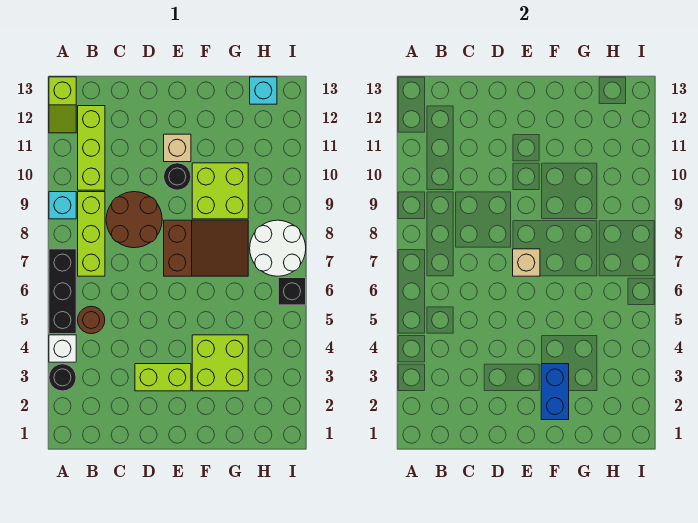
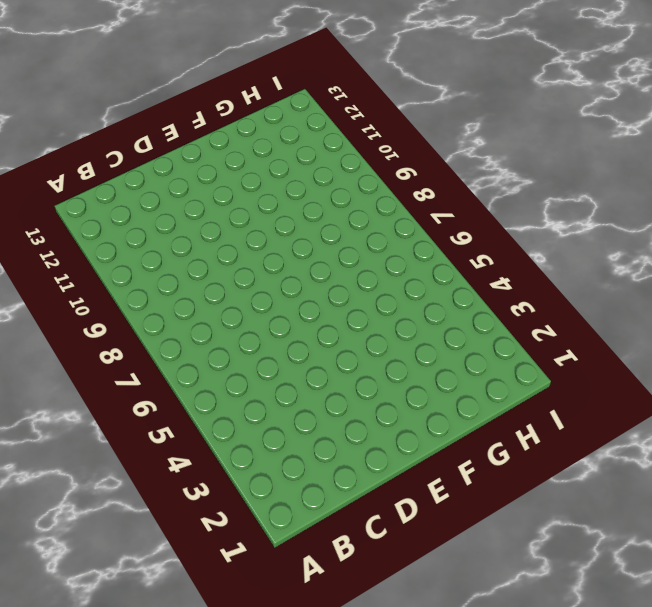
none -> black 1x1 round brick [49,364,76,391]
none -> white 1x1 brick [49,335,76,362]
none -> black 1x3 brick [49,249,76,334]

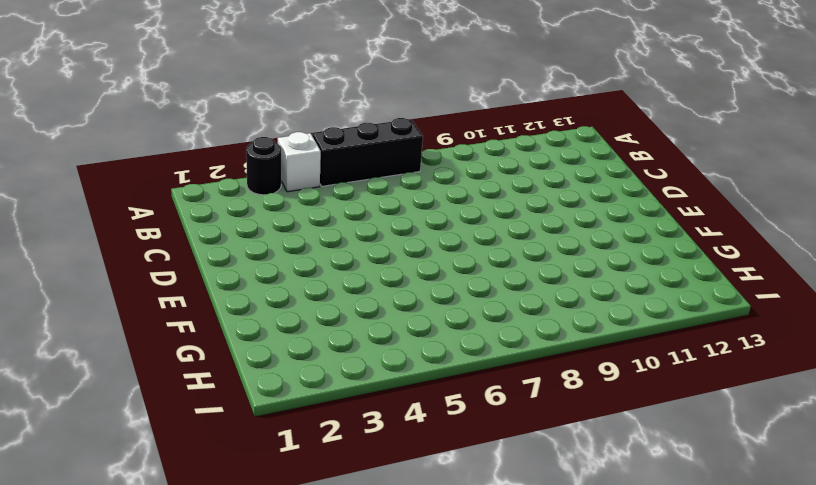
none -> cyan 1x1 brick [49,192,76,219]
none -> lime 1x2 slope [49,77,76,133]
none -> brown 1x1 round brick [78,306,105,334]

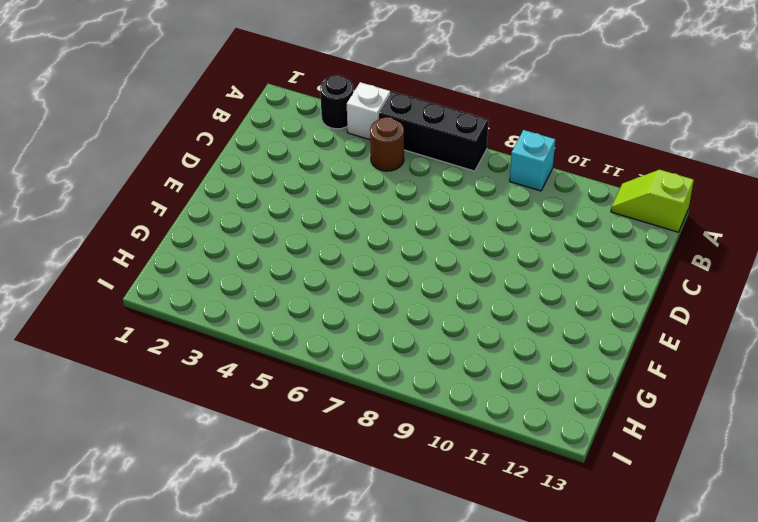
none -> lime 1x3 brick [78,192,105,276]
none -> lime 1x3 brick [78,106,105,190]
none -> brown 2x2 round brick [106,192,162,248]

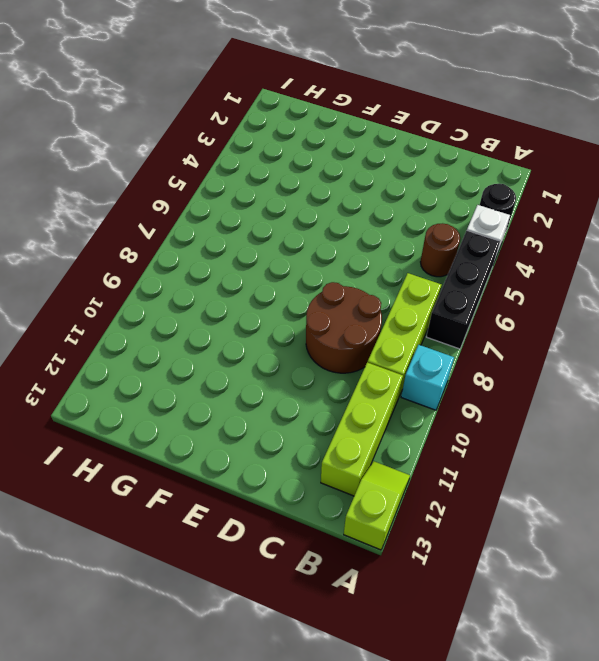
none -> lime 1x2 brick [135,364,191,391]
none -> brown 2x3 slope [164,220,248,276]
none -> black 1x1 round brick [164,163,191,190]

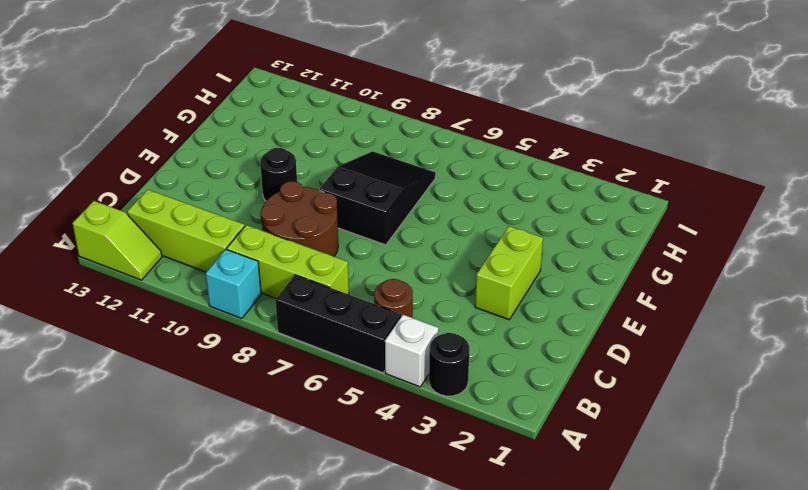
black 2x3 slope [319,151,436,245] -> brown 2x3 slope [164,220,248,276]
none -> tan 1x1 brick [164,134,191,162]
none -> lime 2x2 brick [192,335,248,391]
none -> lime 2x2 brick [192,163,248,219]

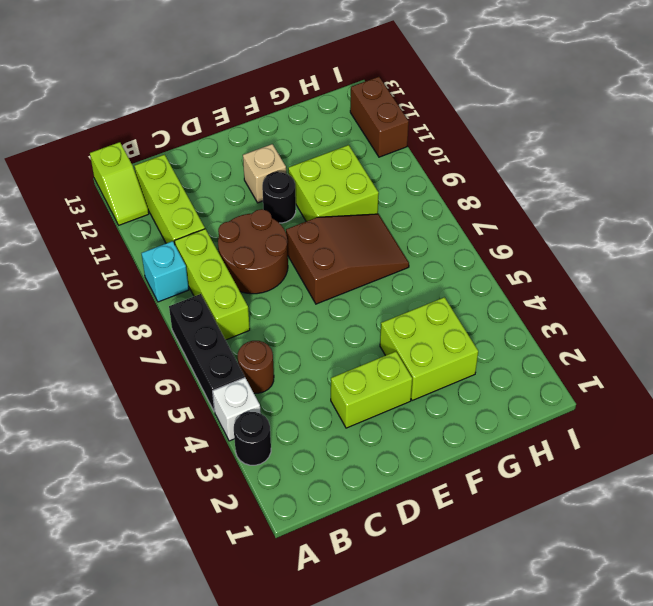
brown 1x2 brick [350,77,409,157] -> none
none -> white 2x2 round brick [250,220,306,276]
none -> cyan 1x1 brick [250,77,277,104]
none -> black 1x1 brick [278,278,306,305]

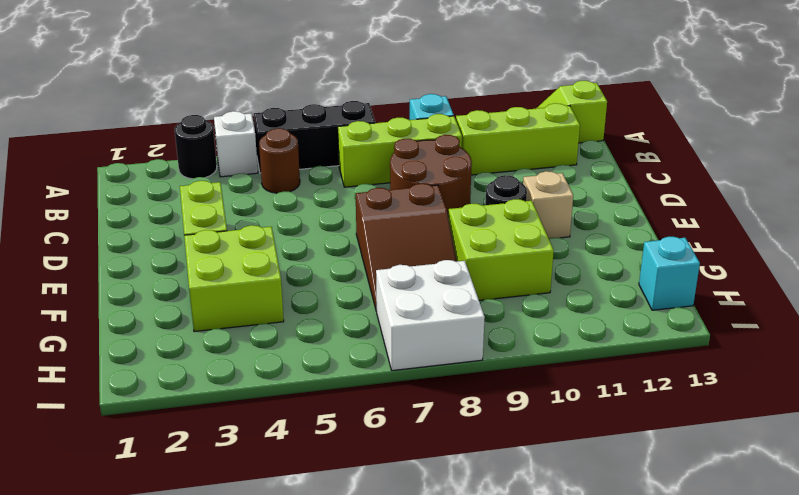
white 2x2 brick [376,260,485,371] -> white 2x2 round brick [250,220,306,276]
none -> black 1x1 brick [278,278,306,305]
none -> tan 1x1 brick [513,249,540,276]
none -> blue 1x2 brick [541,364,569,420]

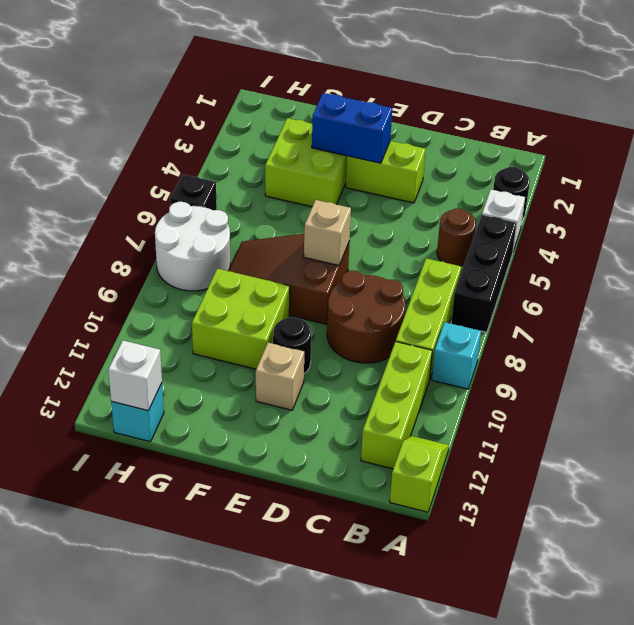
blue 1x2 brick [312,93,392,163] -> blue 1x2 brick turned to [541,364,569,420]
white 1x1 brick [108,341,162,411] -> none

